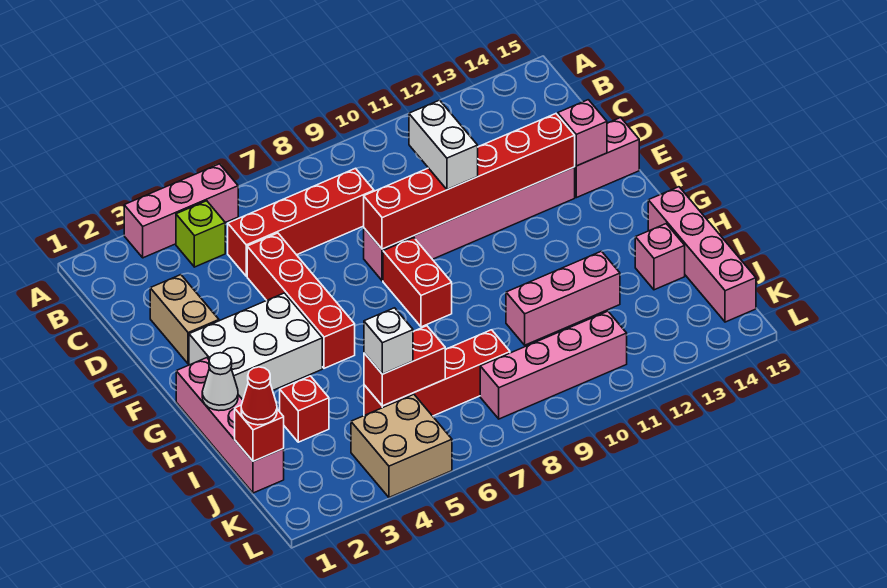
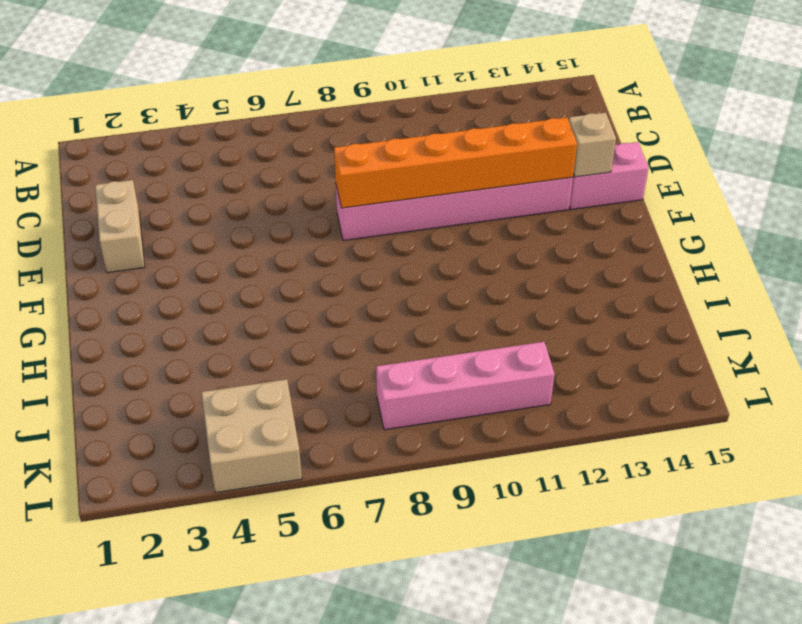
orange 1x6 brick [334,117,577,208] -> red 1x6 brick [364,114,575,249]
tan 1x1 brick [569,113,616,177] -> pink 1x1 brick [558,100,607,166]
none -> pink 1x3 brick [124,164,238,258]
none -> lime 1x1 brick [176,201,225,267]
none -> red 1x4 brick [228,168,374,276]

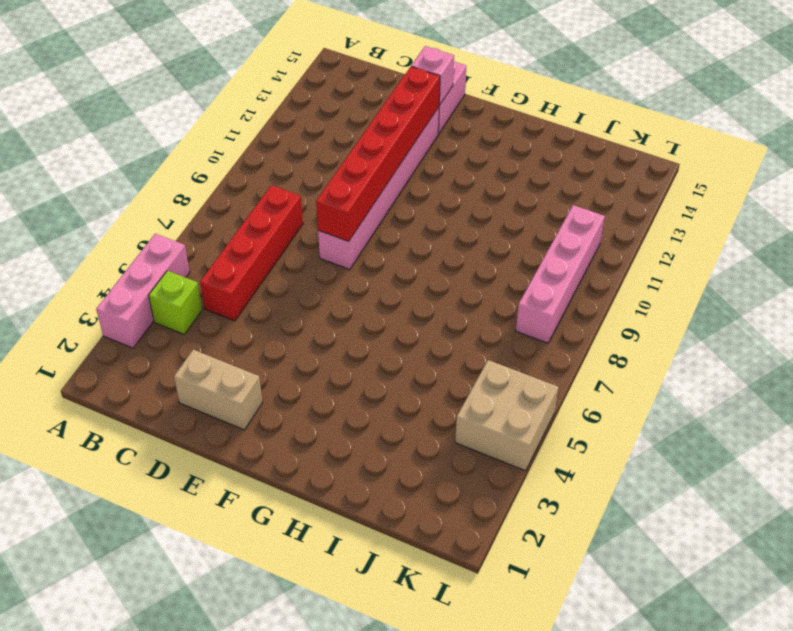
none -> red 1x4 brick [247,233,355,368]
none -> white 2x3 brick [189,293,322,400]
none -> red 1x2 brick [383,238,452,327]

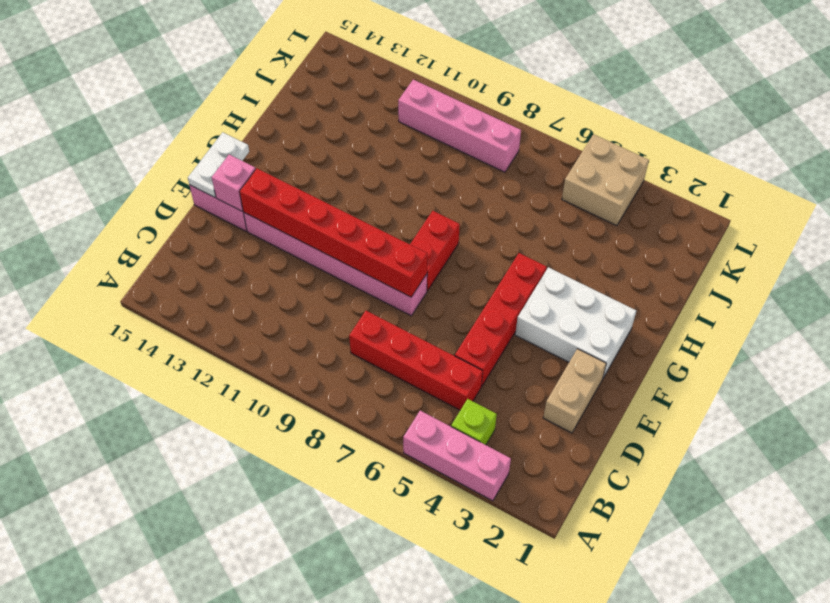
white 1x2 plate [188,132,249,197] -> none
none -> pink 1x4 brick [176,358,284,493]
none -> pink 1x4 brick [648,187,756,322]
none -> red 1x1 brick [280,376,329,442]

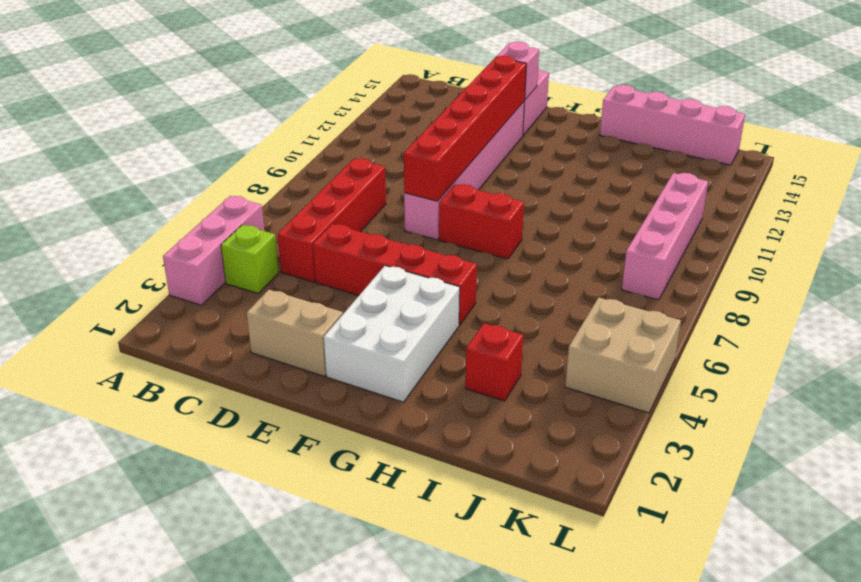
none -> pink 1x4 brick [176,358,284,493]
none -> pink 1x3 brick [506,251,620,345]
none -> pink 1x1 brick [635,224,685,290]

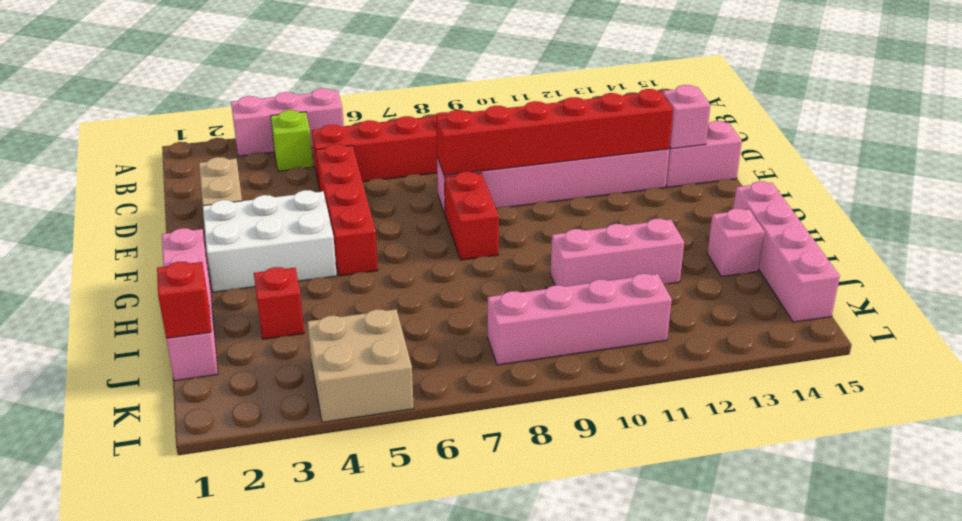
none -> red 1x4 brick [364,330,510,416]
none -> white 1x1 cone [202,353,238,411]
none -> red 1x2 brick [364,326,445,406]

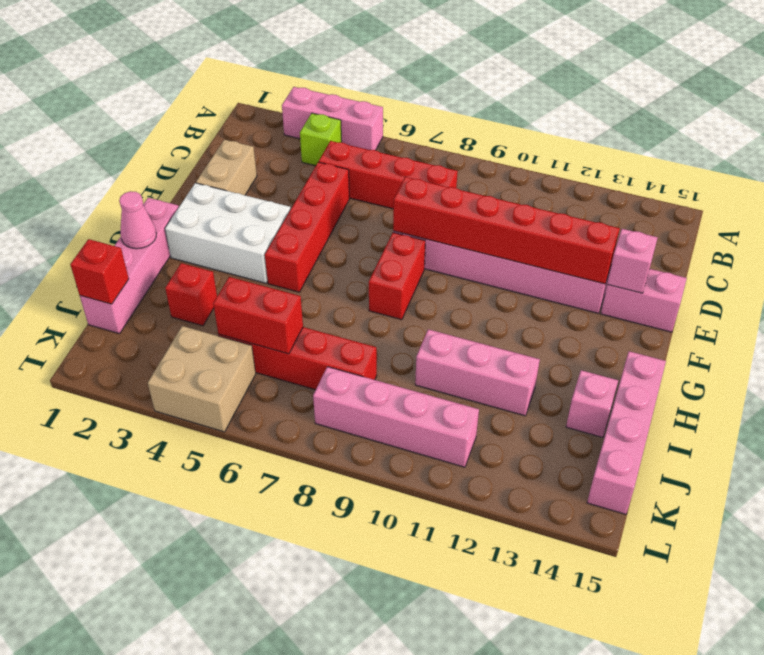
pink 1x1 cone [119,191,156,249] -> white 1x1 cone [202,353,238,411]
none -> white 1x2 brick [409,100,478,190]
none -> red 1x1 cone [241,367,277,425]
none -> white 1x1 brick [364,308,413,374]

